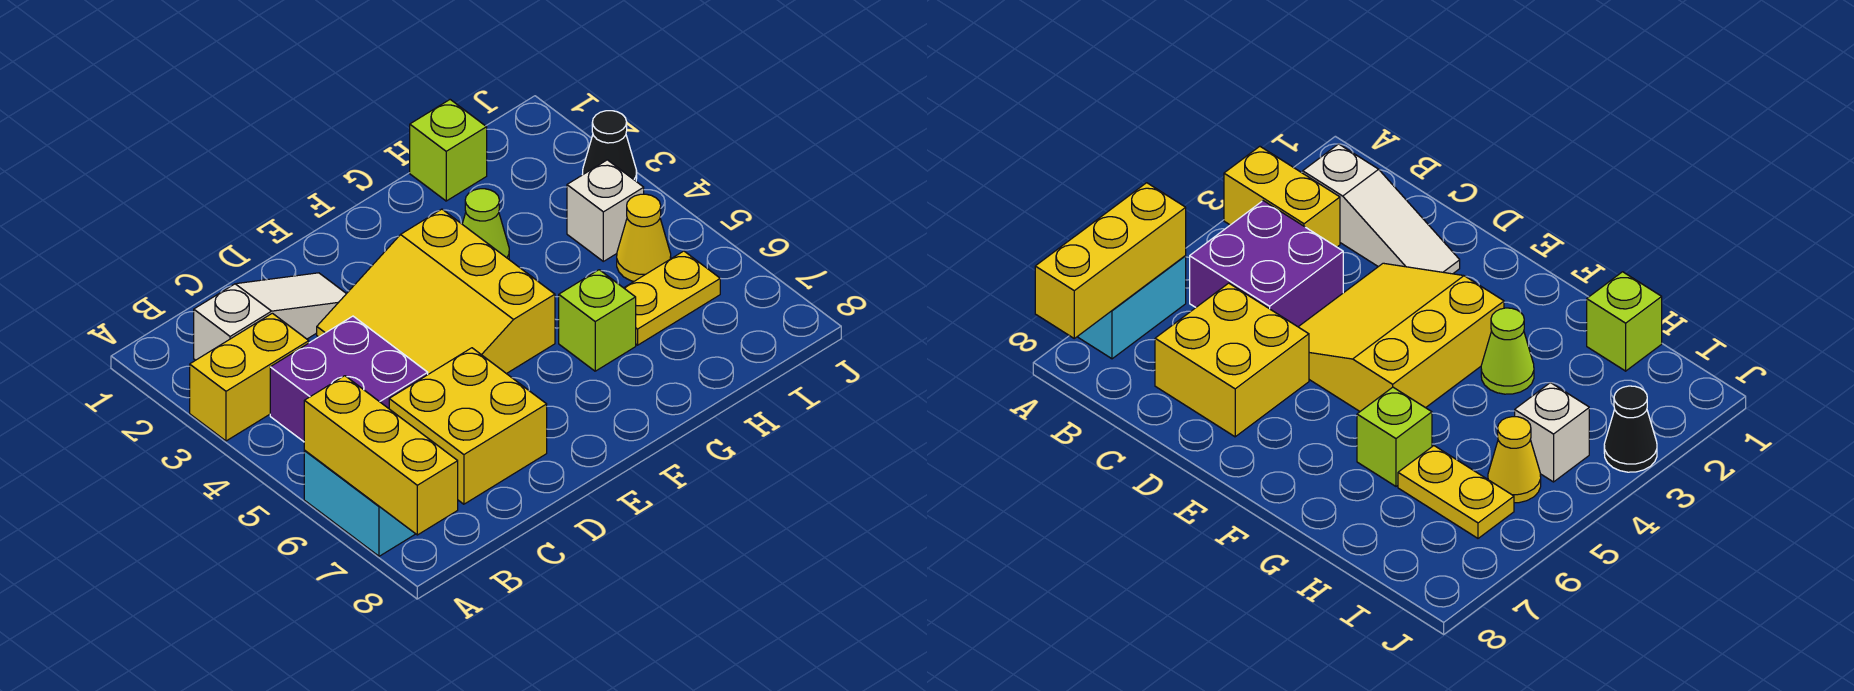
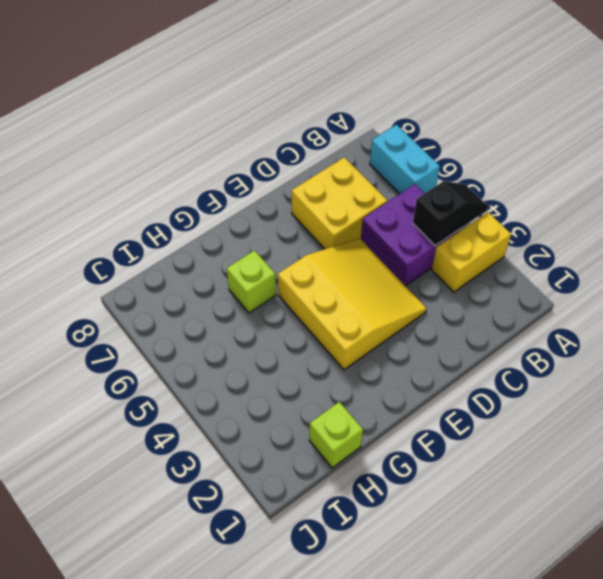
black 1x2 slope [413,181,488,246] -> none
none -> white 1x3 slope [194,273,346,360]
none -> lime 1x1 cone [462,189,509,259]
none -> yellow 1x2 plate [624,251,720,345]

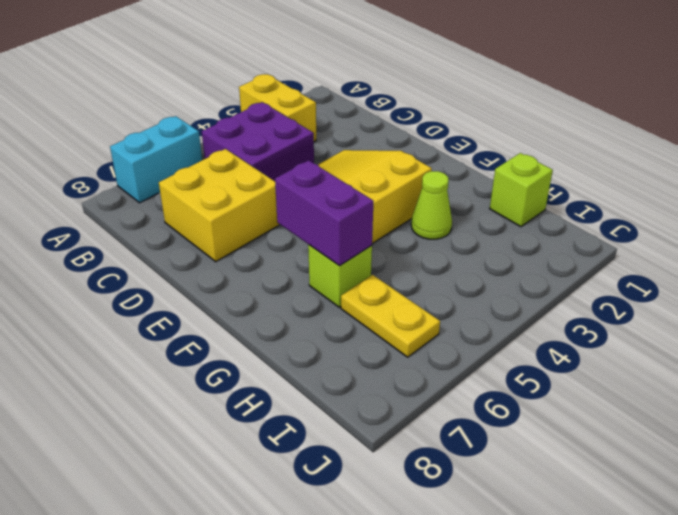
purple 1x2 brick [275,160,373,266] -> none
none -> white 1x3 slope [194,273,346,360]
none -> white 1x1 brick [567,160,644,261]
none -> yellow 1x1 cone [617,194,671,281]

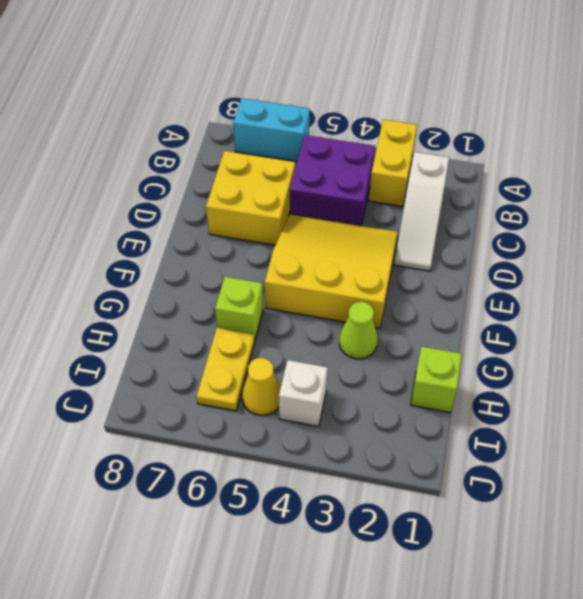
none -> black 1x1 cone [582,111,637,181]
none -> yellow 1x3 brick [304,376,458,535]

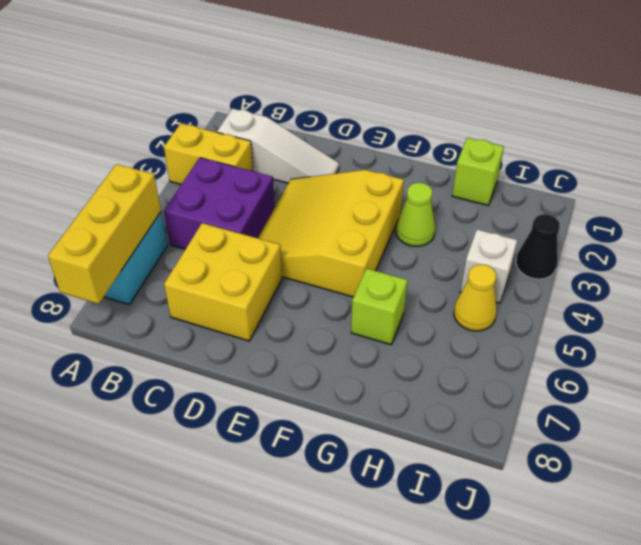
none -> yellow 1x2 plate [624,251,720,345]

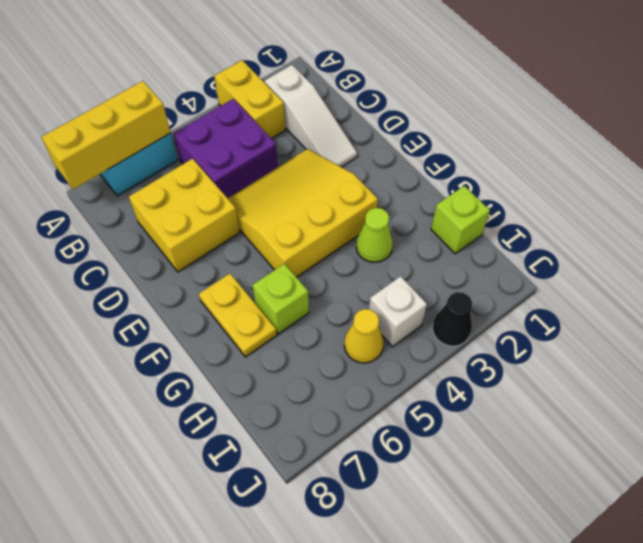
yellow 1x2 plate [199,274,277,357] -> yellow 1x2 plate moved to [624,251,720,345]

